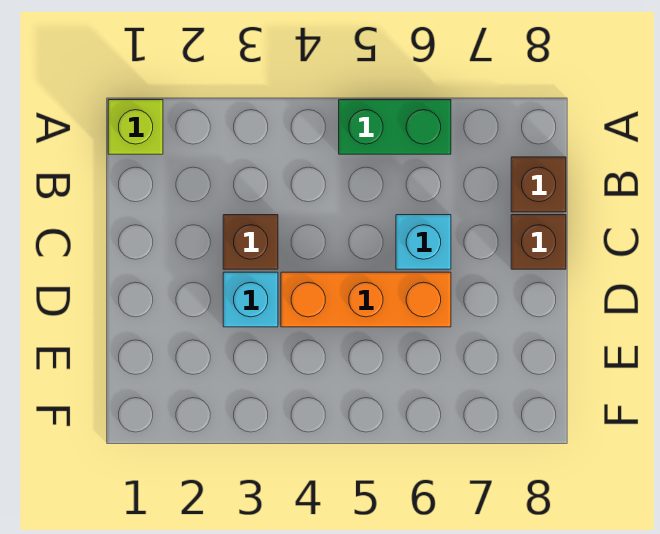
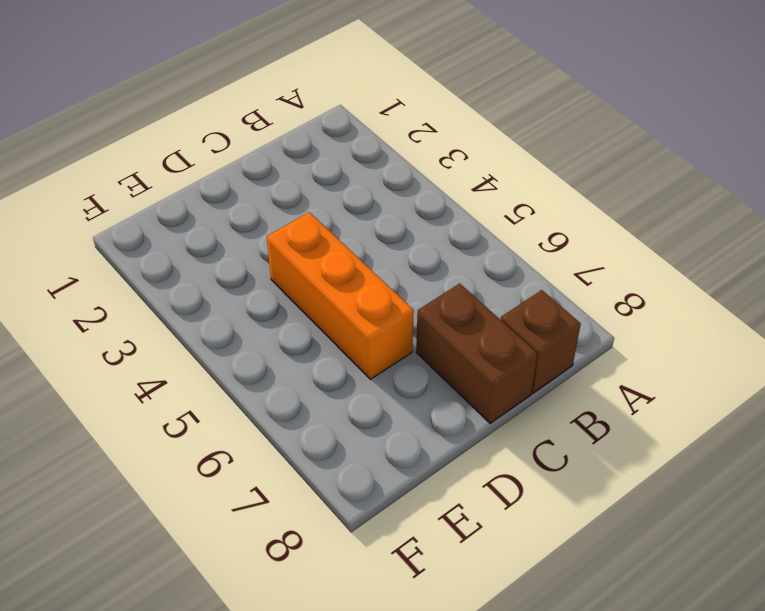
brown 1x2 brick [416,283,538,423] -> brown 1x1 brick [511,215,566,269]
none -> lime 1x1 brick [108,100,163,154]
none -> green 1x2 brick [339,100,451,154]

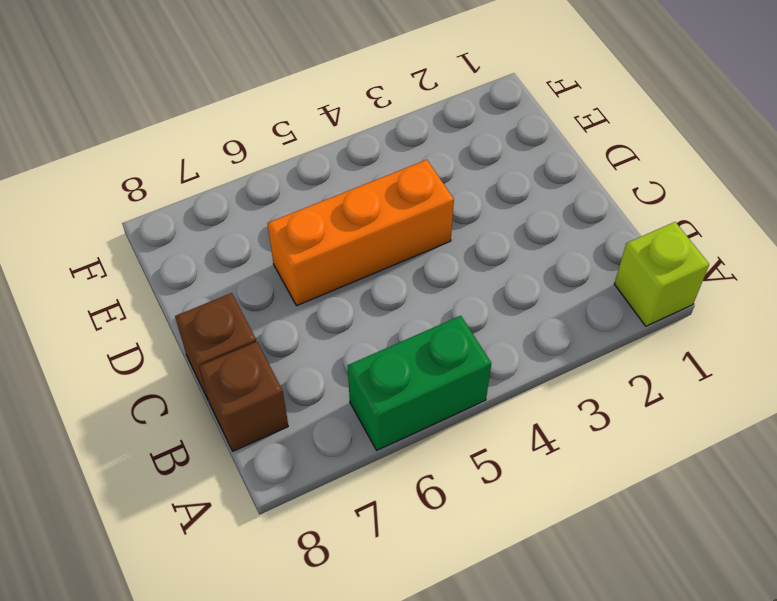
none -> brown 1x1 brick [223,215,278,269]
none -> cyan 1x1 brick [396,215,451,269]

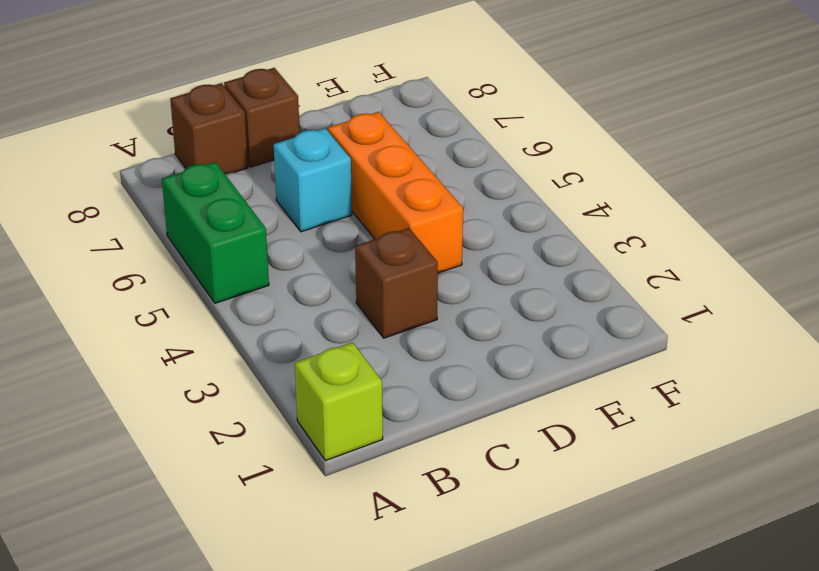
none -> cyan 1x1 brick [223,272,278,327]

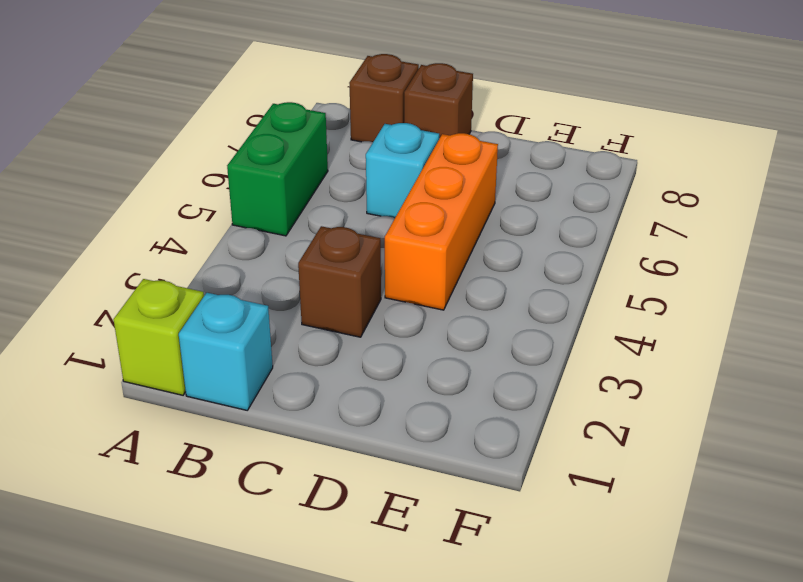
cyan 1x1 brick [179,293,273,410] -> cyan 1x1 brick moved to [223,272,278,327]

